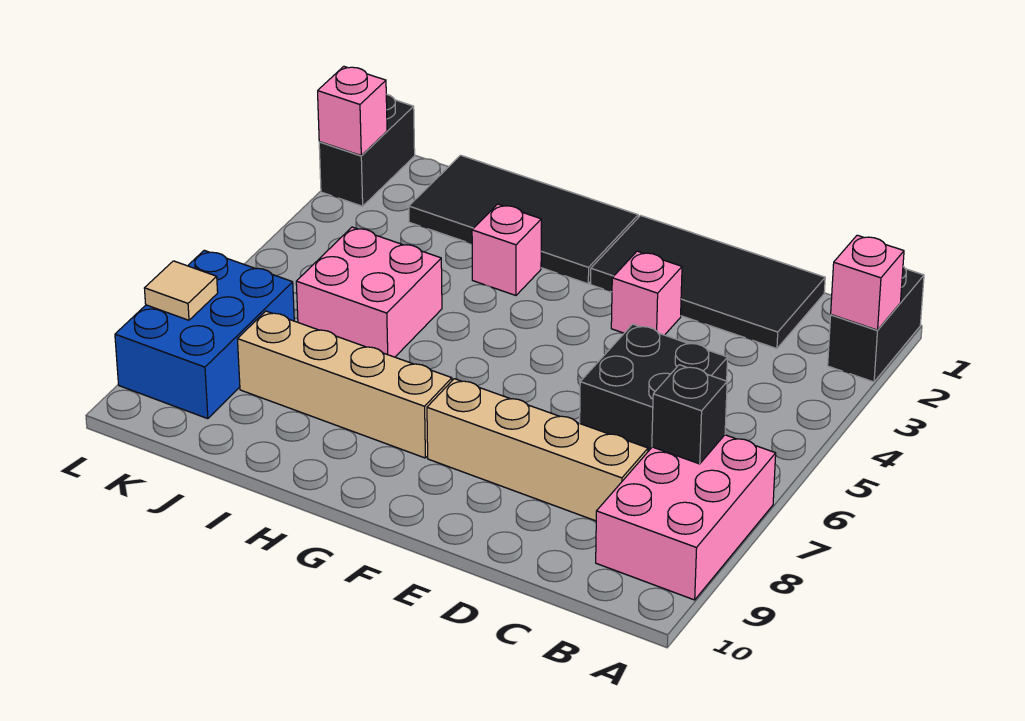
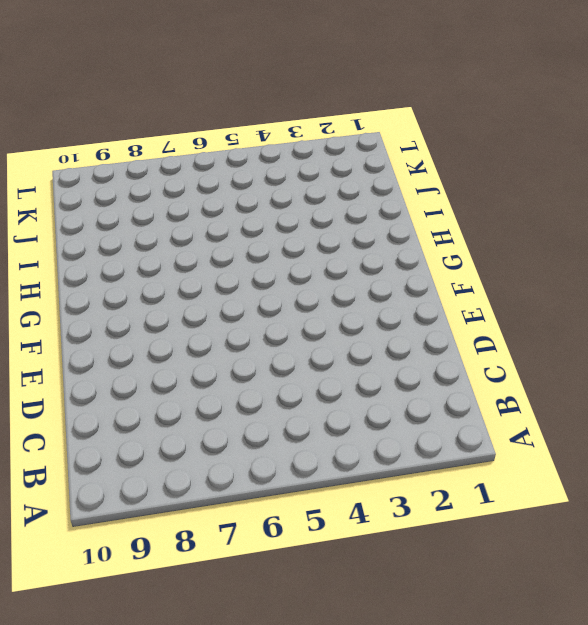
none -> black 1x2 brick [828,266,924,382]
none -> pink 2x3 brick [596,435,776,600]
none -> black 2x4 tile [591,216,825,349]

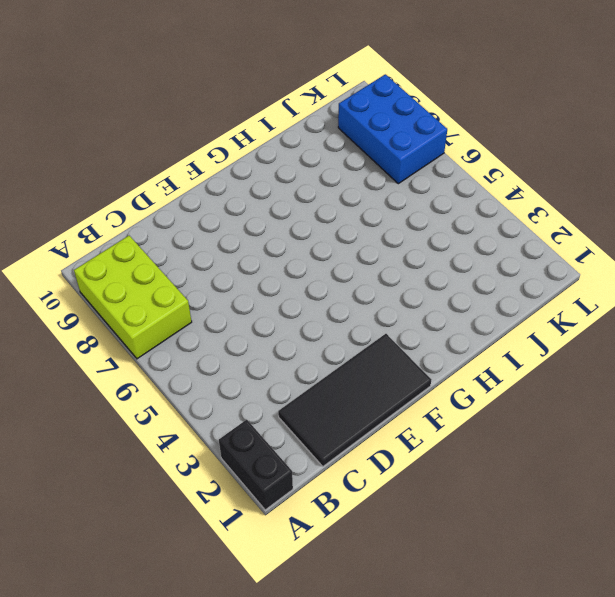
lime 2x3 brick [74,236,192,359] -> pink 2x3 brick [596,435,776,600]
none -> black 2x2 brick [580,324,728,451]
none -> tan 1x4 brick [427,379,648,521]
none -> pink 1x1 brick [611,251,682,335]

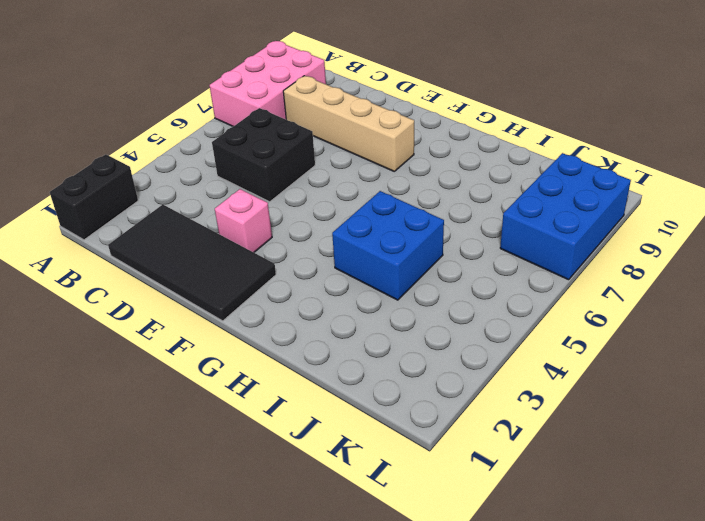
blue 2x2 brick [332,191,444,300] -> pink 2x2 brick [296,227,442,357]
none -> black 2x4 tile [409,155,638,284]
none -> tan 1x4 brick [238,311,452,458]
none -> pink 1x1 brick [472,204,541,295]

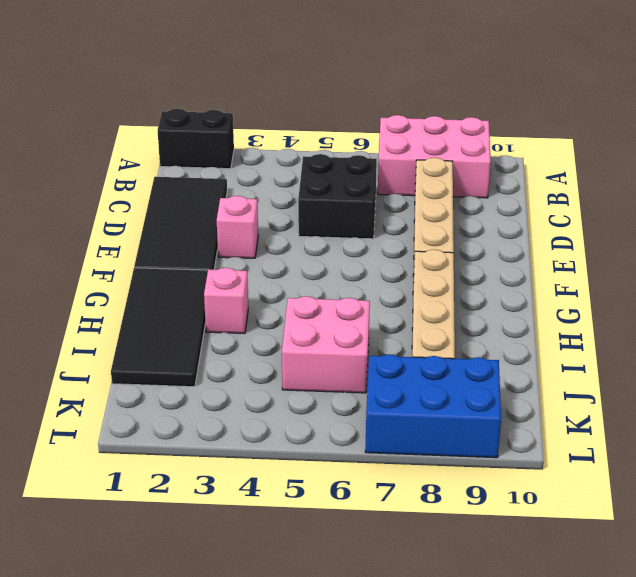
none -> black 1x2 brick [319,94,415,206]
none -> pink 1x1 brick [831,235,904,330]
none -> black 1x1 brick [652,365,727,464]

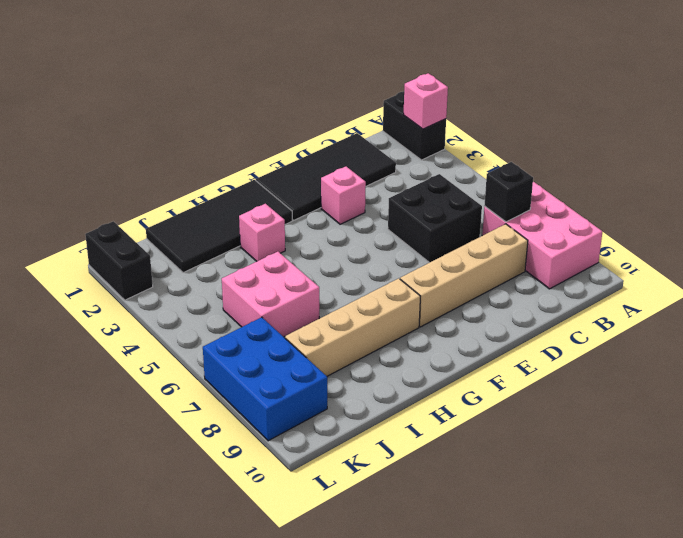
none -> pink 1x1 brick [318,66,387,156]
none -> tan 1x1 tile [144,261,218,320]

